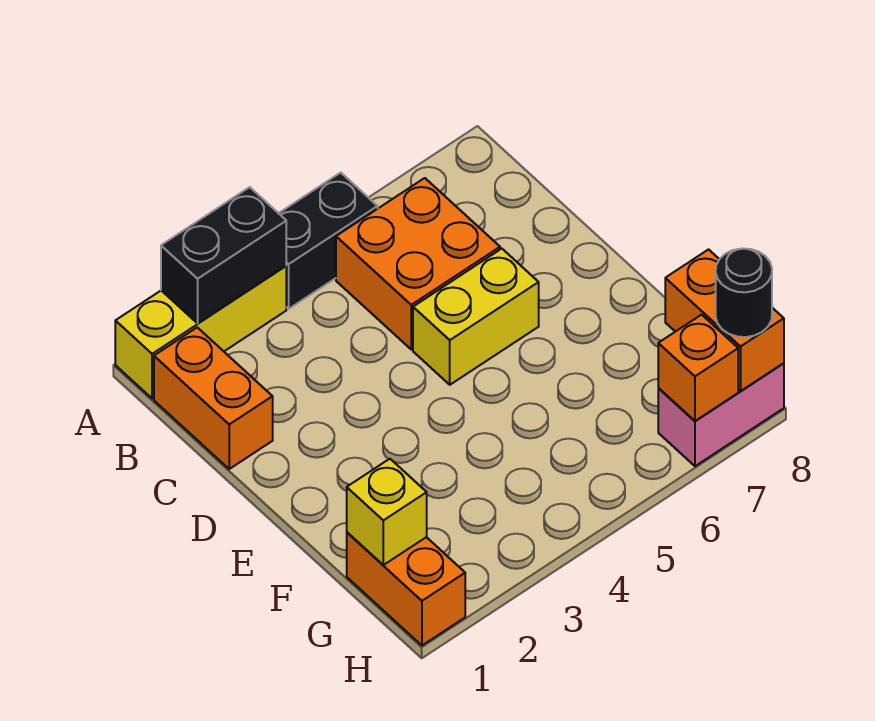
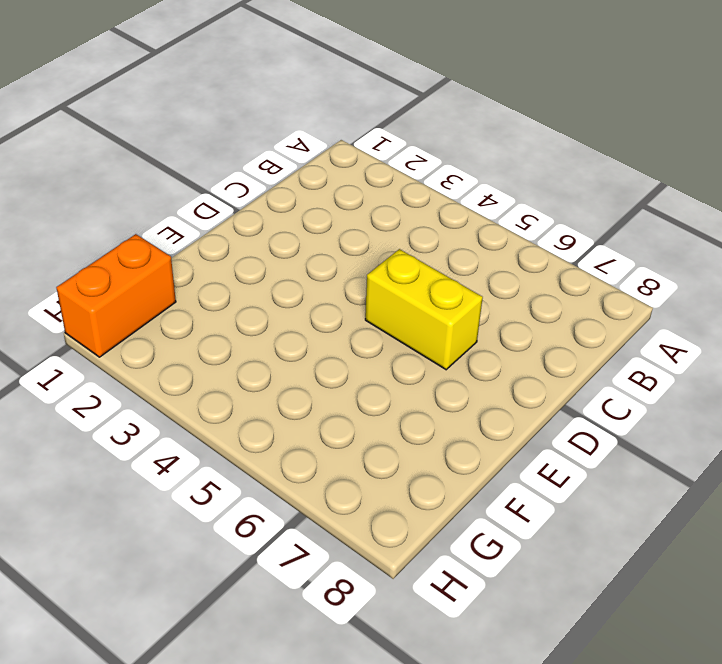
none -> yellow 1x3 brick [115,266,286,399]
none -> black 1x2 brick [279,173,378,309]
none -> orange 1x2 brick [154,327,273,469]

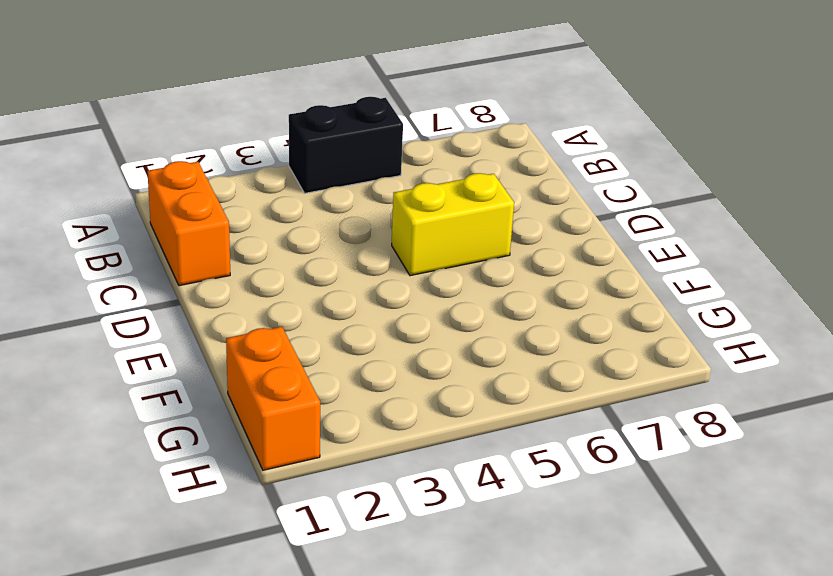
none -> yellow 1x3 brick [115,266,286,399]
none -> orange 2x2 brick [336,178,500,349]
none -> pink 1x2 brick [658,363,784,466]

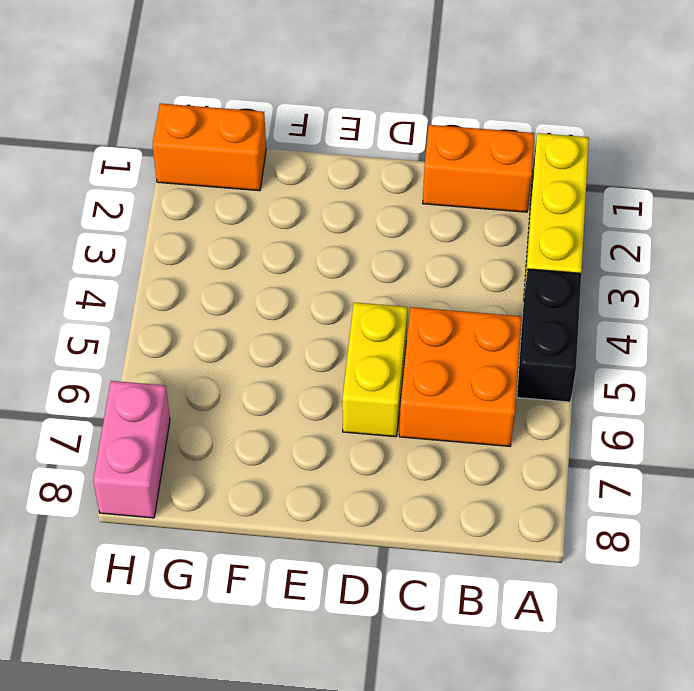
none -> black 1x2 brick [161,187,286,323]
none -> yellow 1x1 brick [347,459,427,565]
none -> orange 1x2 brick [665,250,784,391]

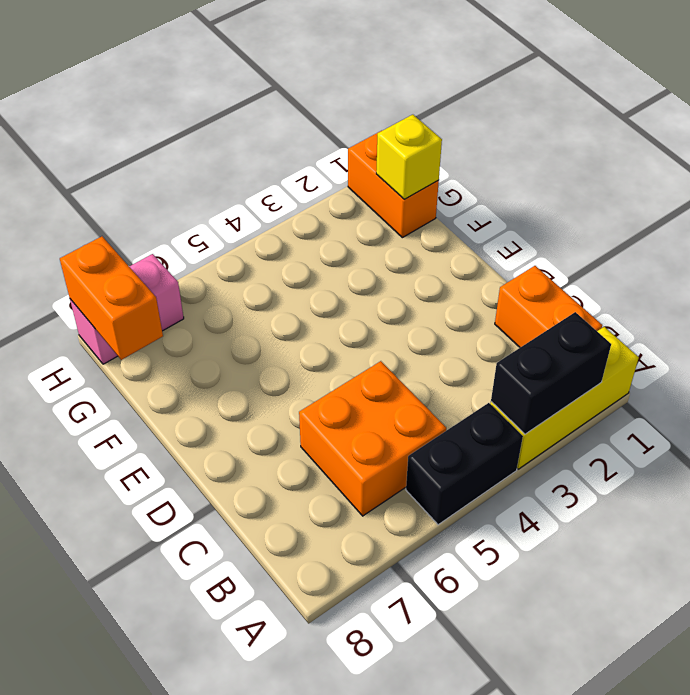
none -> yellow 1x2 brick [413,249,539,385]
none -> orange 1x1 brick [658,315,738,421]
none -> black 1x1 round brick [716,249,772,337]

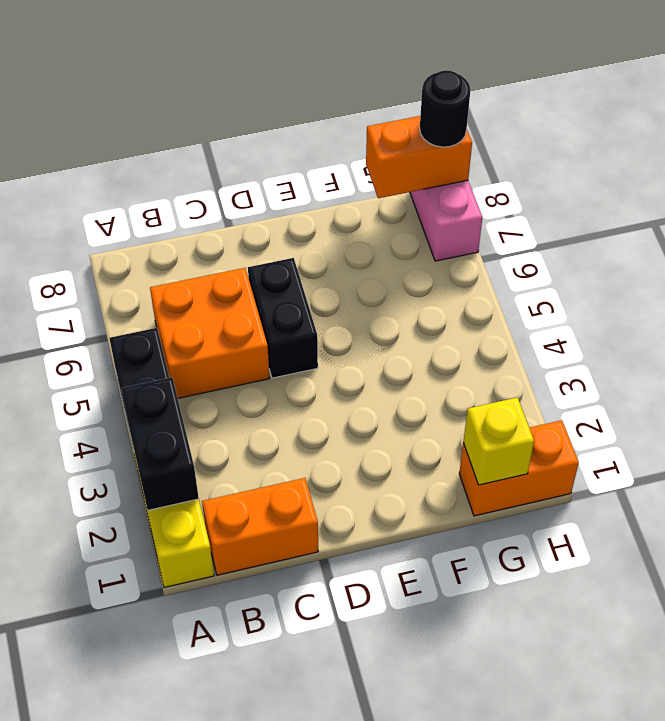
black 1x2 brick [248,258,318,378] -> yellow 1x2 brick [413,249,539,385]
none -> orange 1x1 brick [658,315,738,421]

